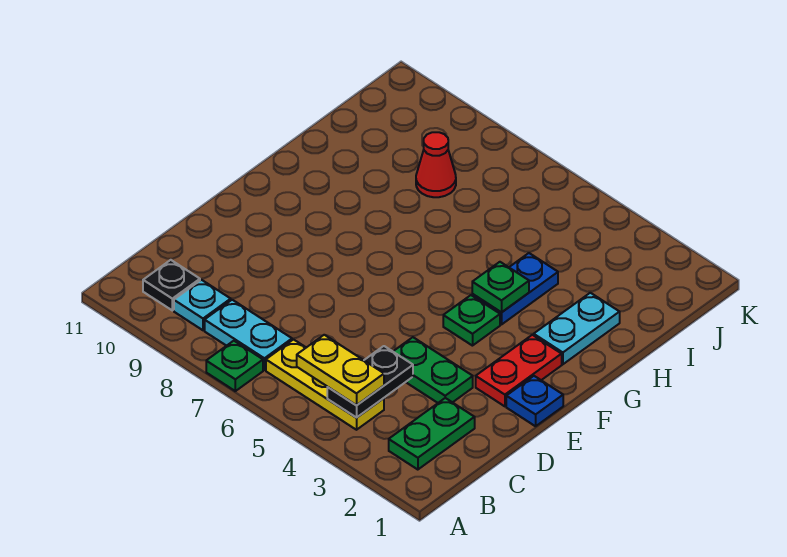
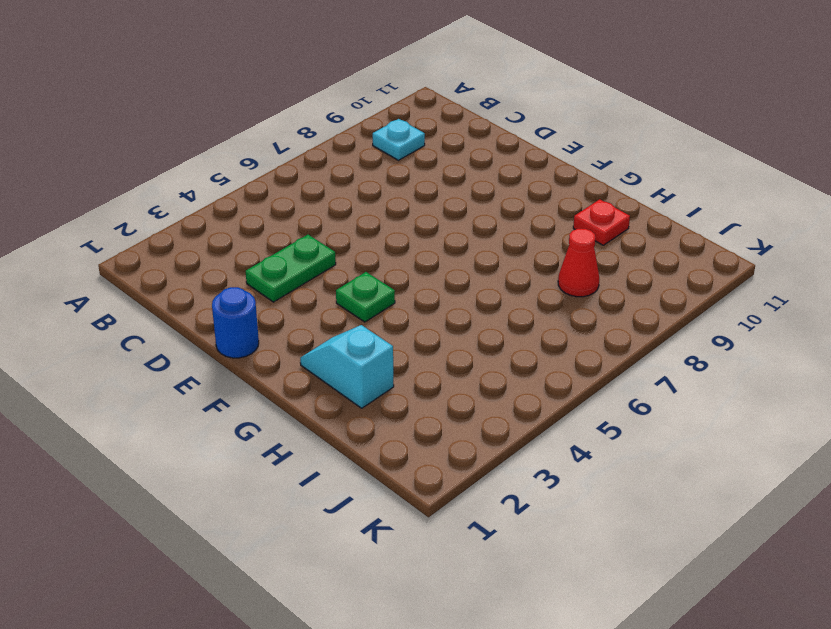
blue 1x1 round brick [212,287,259,358] -> blue 1x1 plate [506,376,563,426]
cyan 1x2 slope [300,325,394,408] -> cyan 1x2 plate [534,293,620,364]
red 1x1 plate [573,199,630,245] -> none
none -> green 1x1 plate [206,341,263,391]
none -> green 1x2 plate [389,398,475,470]
none -> yellow 1x3 plate [266,340,384,430]

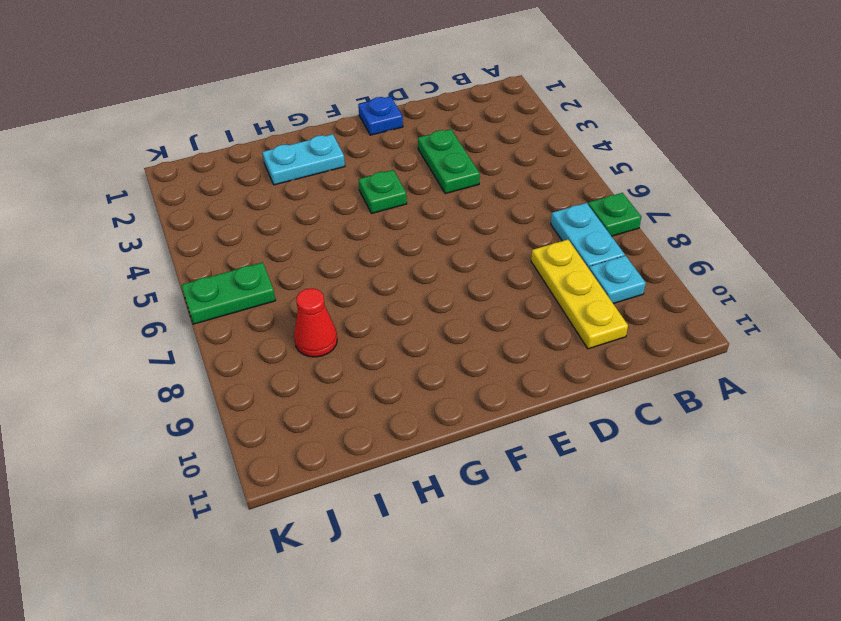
yellow 1x3 plate [531,240,628,349] -> yellow 1x3 plate moved to [266,340,384,430]
green 1x2 plate [181,262,276,324] -> green 1x2 plate moved to [389,398,475,470]
none -> black 1x1 plate [143,260,200,310]
none -> red 1x2 plate [476,335,562,406]
none -> blue 1x2 plate [472,253,558,325]

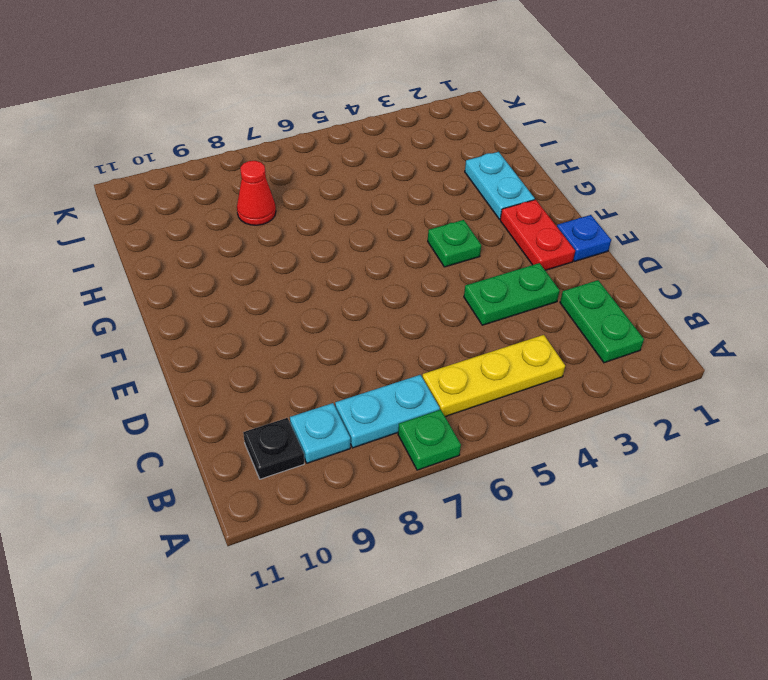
none -> blue 1x2 plate [472,253,558,325]
none -> black 1x2 plate [327,346,413,417]
none -> green 1x1 plate [472,262,529,312]

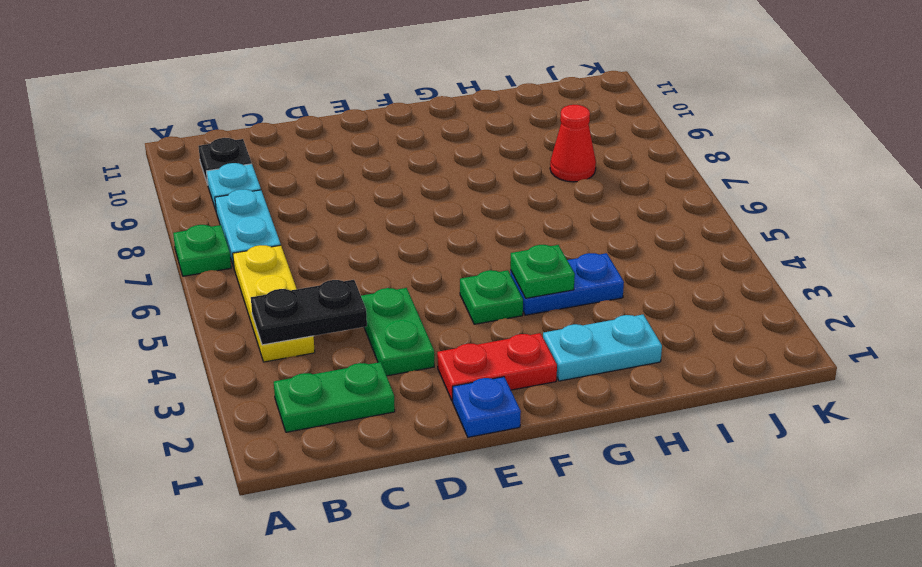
none -> yellow 1x2 plate [297,335,384,405]

